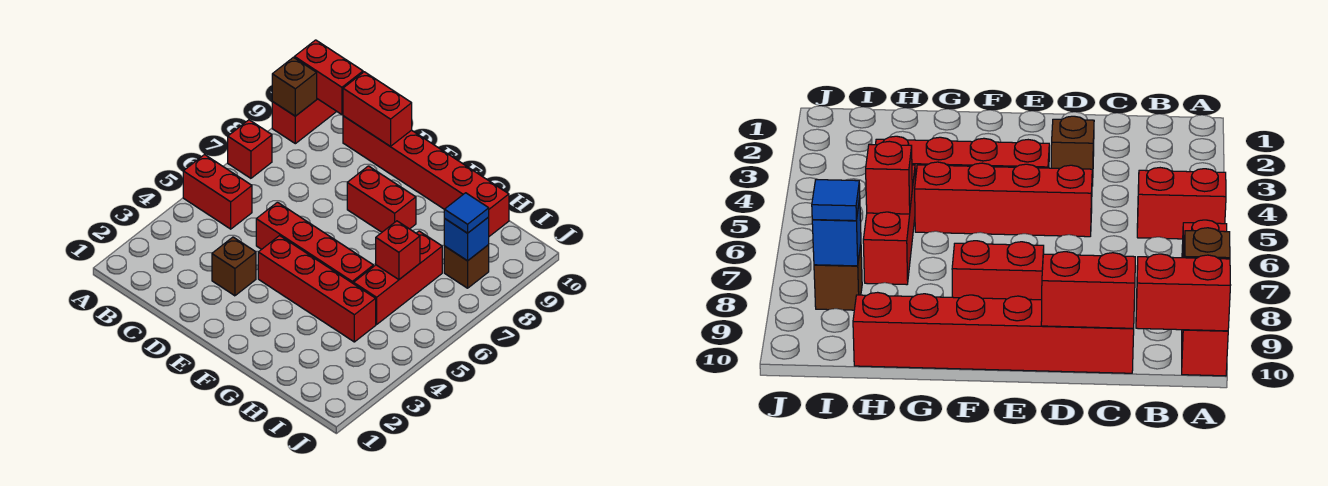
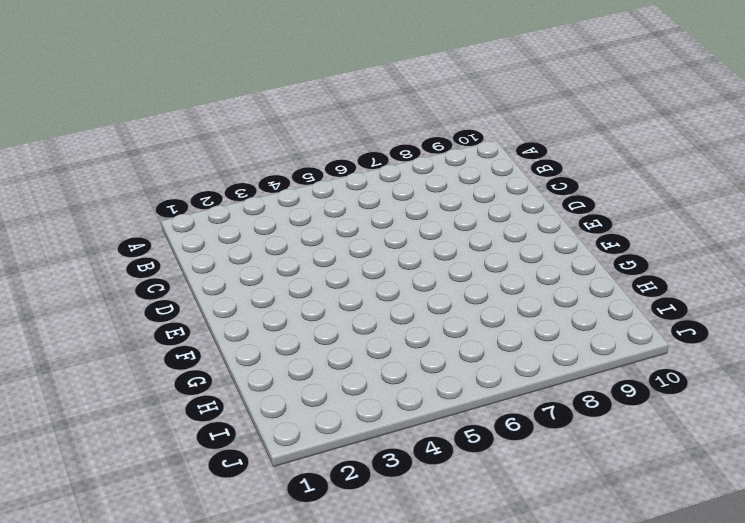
none -> red 1x2 brick [183,155,252,229]
none -> red 1x1 brick [228,120,272,178]
none -> red 1x2 brick [272,99,337,144]

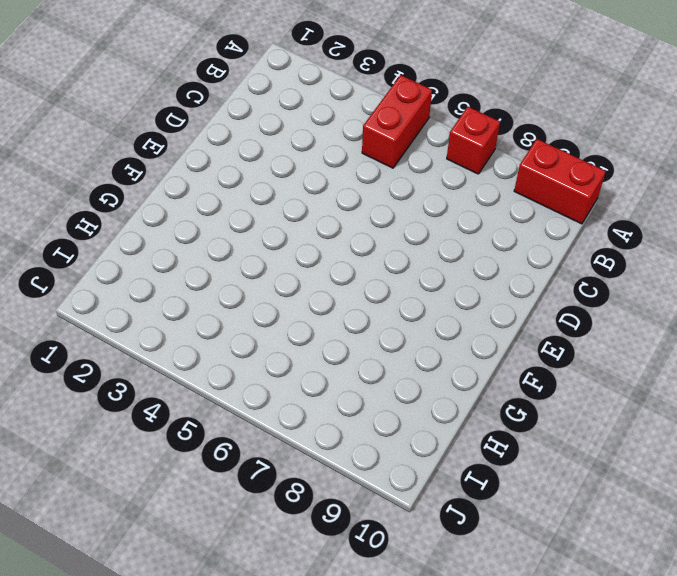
none -> red 1x6 brick [343,116,509,236]
none -> brown 1x1 brick [212,237,256,296]
none -> red 1x4 brick [256,202,373,284]

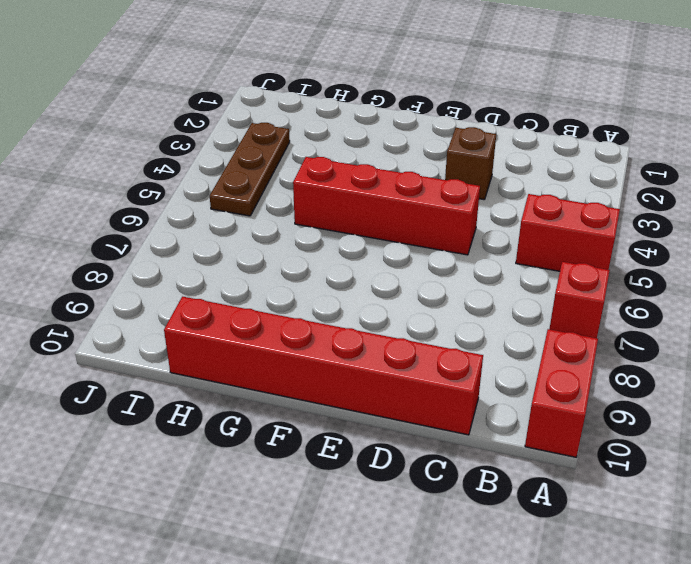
brown 1x3 plate [210,123,290,216] -> none
none -> red 1x4 brick [258,236,376,342]
none -> red 1x2 brick [347,166,416,232]
none -> red 1x3 brick [354,231,442,324]

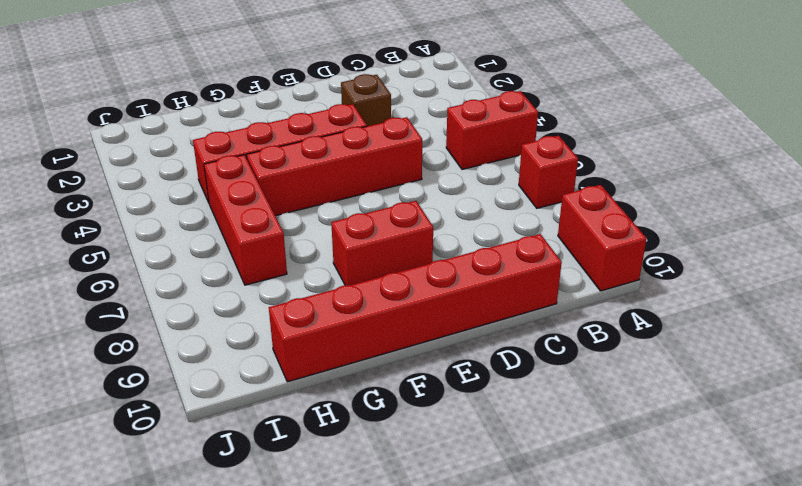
none -> brown 1x1 brick [444,245,489,288]
none -> brown 1x1 brick [272,57,317,116]
none -> red 1x2 brick [294,40,363,114]

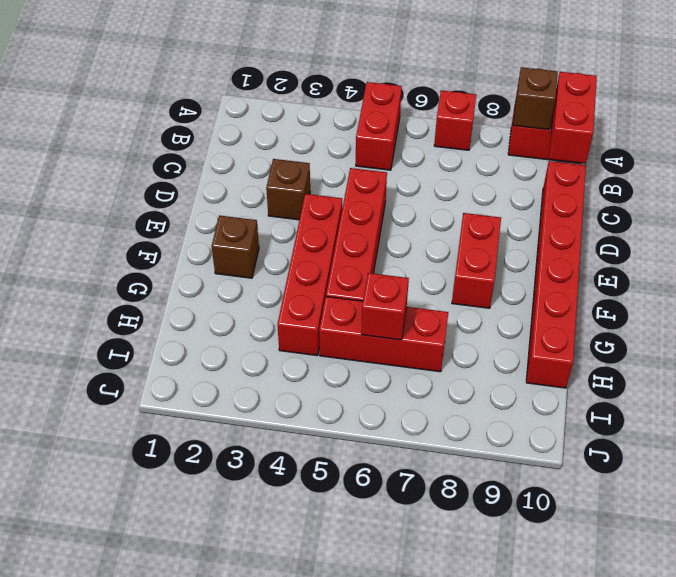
brown 1x1 brick [212,215,259,278] -> brown 1x1 brick moved to [444,245,489,288]
none -> red 1x2 brick [343,72,412,146]
none -> blue 1x1 brick [444,217,489,261]
none -> blue 1x1 tile [444,193,489,233]

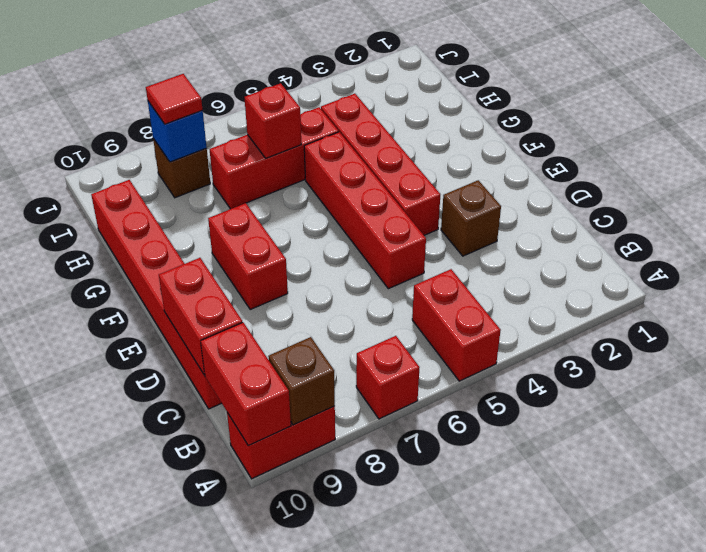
red 1x1 tile [146,74,203,124] -> blue 1x1 tile [444,193,489,233]

